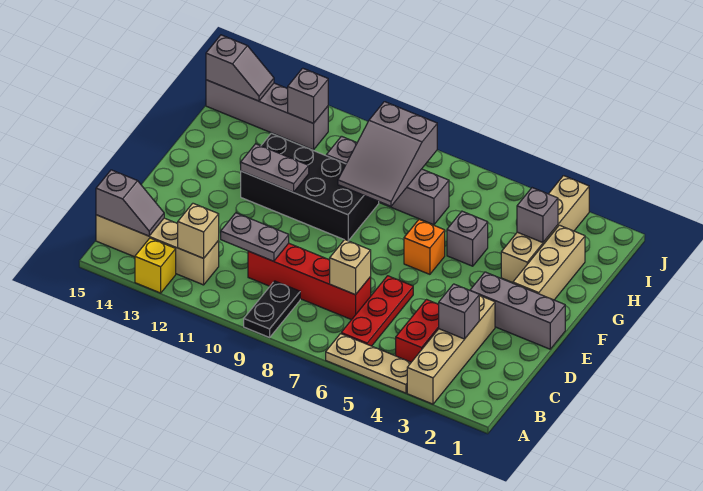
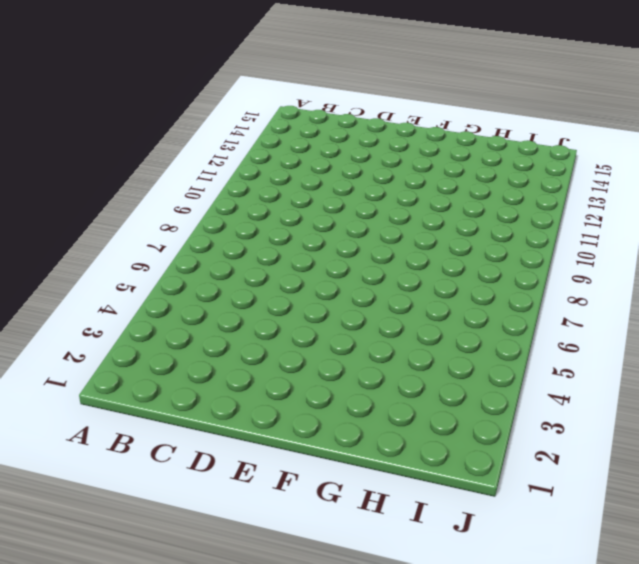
none -> tan 1x4 brick [407,295,495,404]
none -> tan 1x3 plate [326,334,411,393]
none -> black 1x2 plate [244,281,300,337]

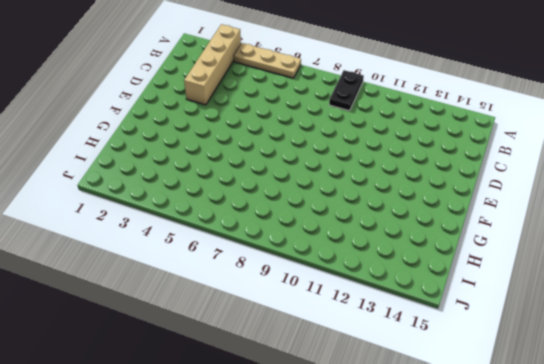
none -> yellow 1x1 brick [135,238,176,293]
none -> red 1x2 brick [396,300,439,362]
none -> red 1x3 plate [341,276,413,346]

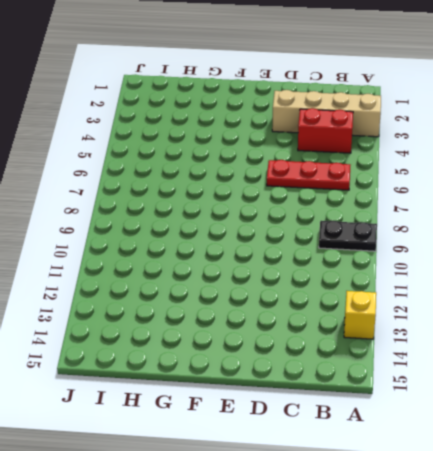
none -> tan 1x3 plate [326,334,411,393]
none -> tan 1x4 brick [96,215,219,285]
none -> red 1x4 brick [248,243,371,320]

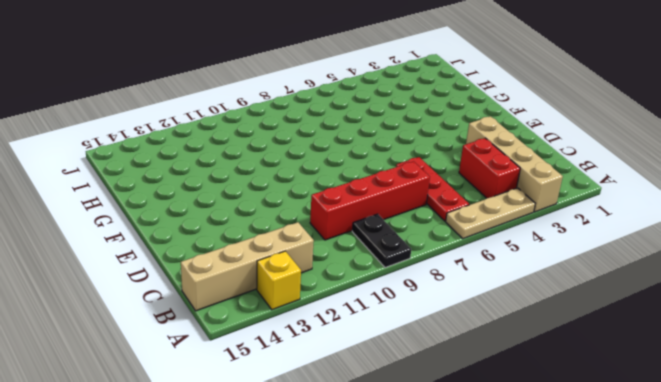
none -> grey 1x3 brick [470,272,565,349]
none -> tan 1x3 brick [513,225,585,300]
none -> orange 1x1 brick [404,220,445,274]

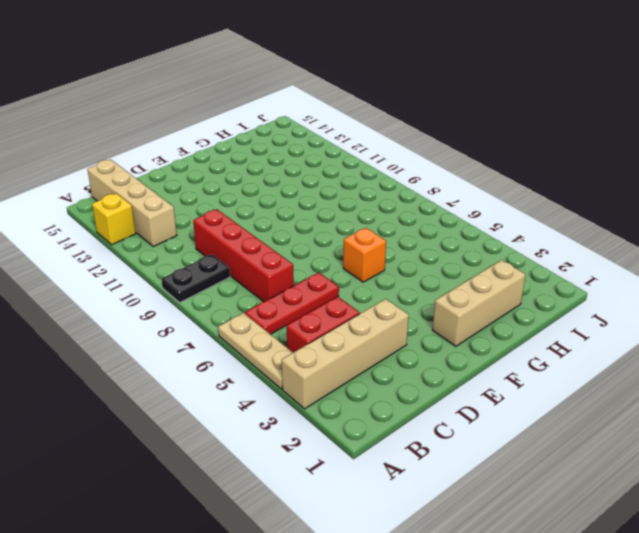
none -> grey 1x3 brick [470,272,565,349]
none -> black 2x4 brick [241,133,379,241]
none -> tan 1x4 brick [501,176,589,283]

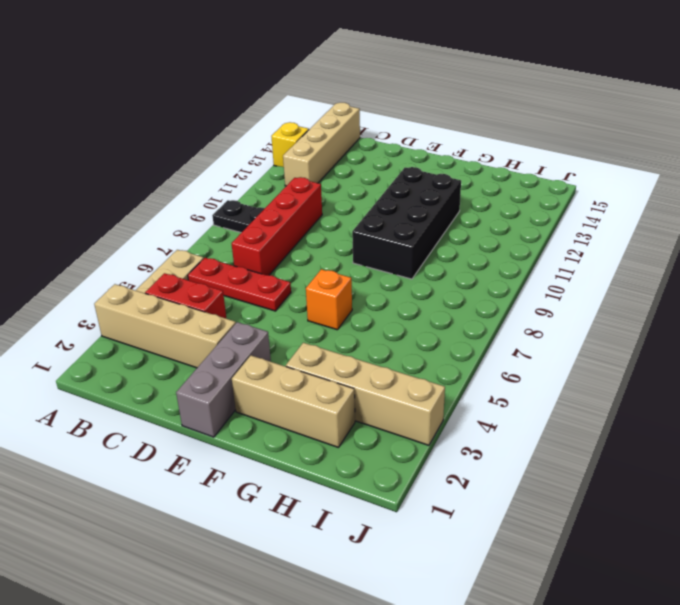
none -> grey 1x1 brick [447,211,488,266]
none -> grey 1x4 brick [326,136,449,225]
none -> grey 1x4 brick [206,80,328,150]

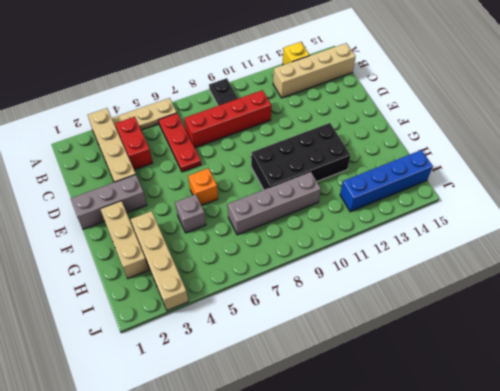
blue 1x4 brick [340,150,433,212] -> grey 1x4 brick [206,80,328,150]
none -> tan 1x1 brick [178,203,219,258]
none -> grey 1x2 slope [96,170,164,236]
none -> grey 1x1 brick [438,284,479,339]

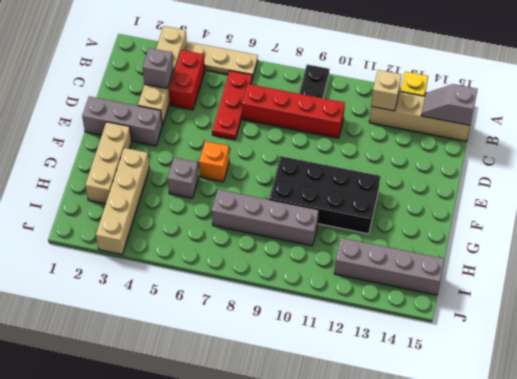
none -> tan 1x1 brick [330,240,371,295]
none -> grey 1x2 plate [221,213,289,261]
none -> grey 1x2 plate [241,144,309,192]

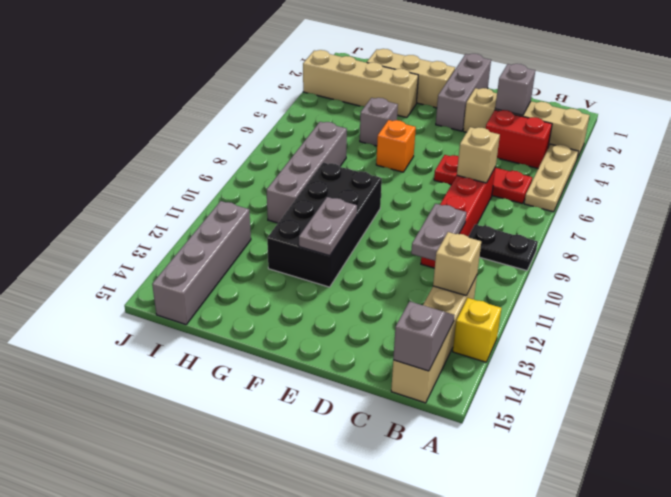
none -> grey 2x3 slope [338,102,437,206]
none -> grey 1x1 brick [517,188,558,243]
none -> grey 1x1 brick [288,68,328,123]

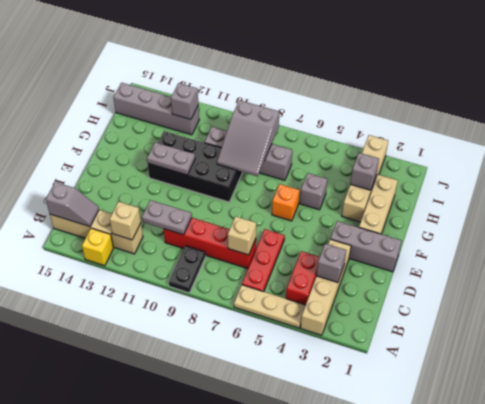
none -> grey 1x2 slope [206,35,274,101]

